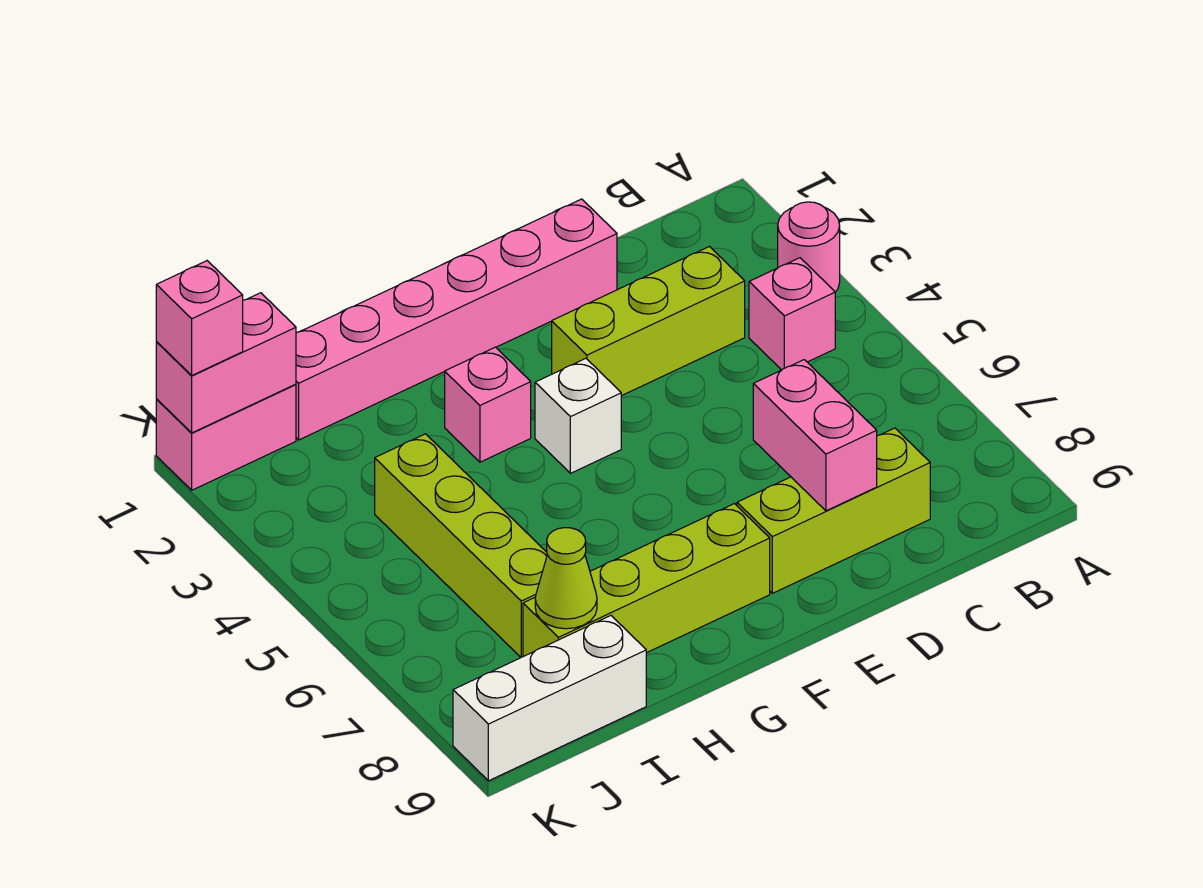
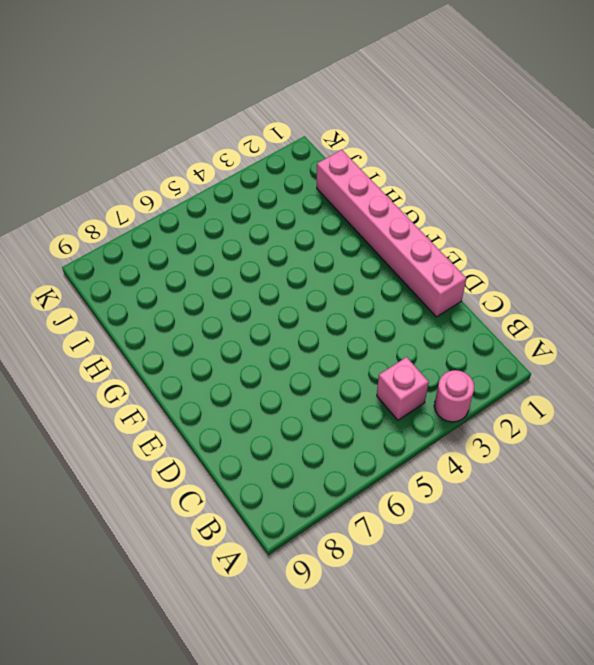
none -> lime 1x3 brick [552,247,745,396]
none -> lime 1x3 brick [737,428,930,593]
none -> white 1x1 brick [535,359,621,473]

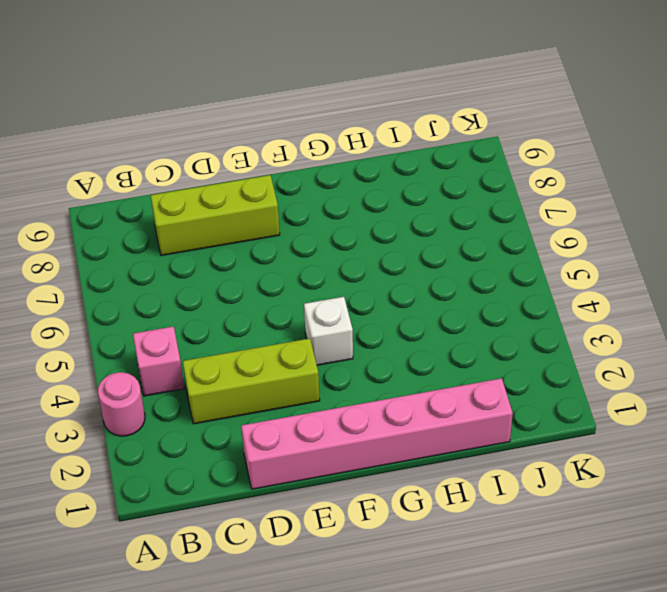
none -> lime 1x4 brick [523,504,770,657]
none -> pink 1x1 brick [445,347,531,462]
none -> lime 1x4 brick [375,434,547,657]

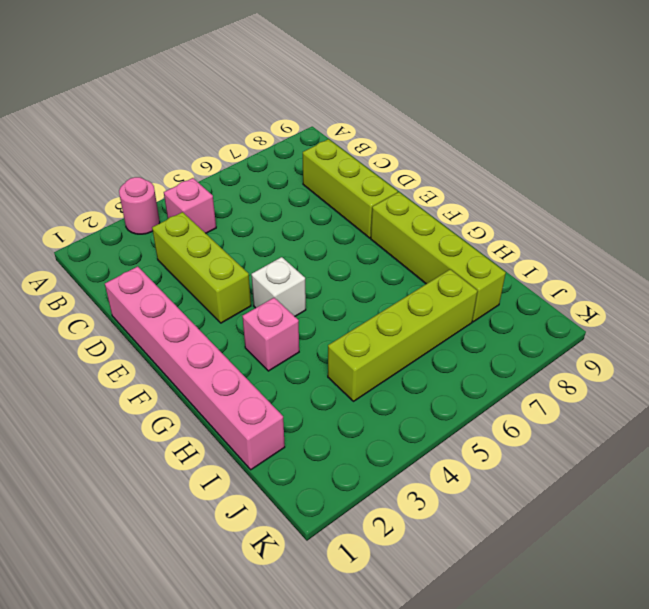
none -> white 1x3 brick [453,616,646,781]
none -> pink 1x2 brick [156,384,296,490]
none -> pink 1x2 brick [753,360,877,511]

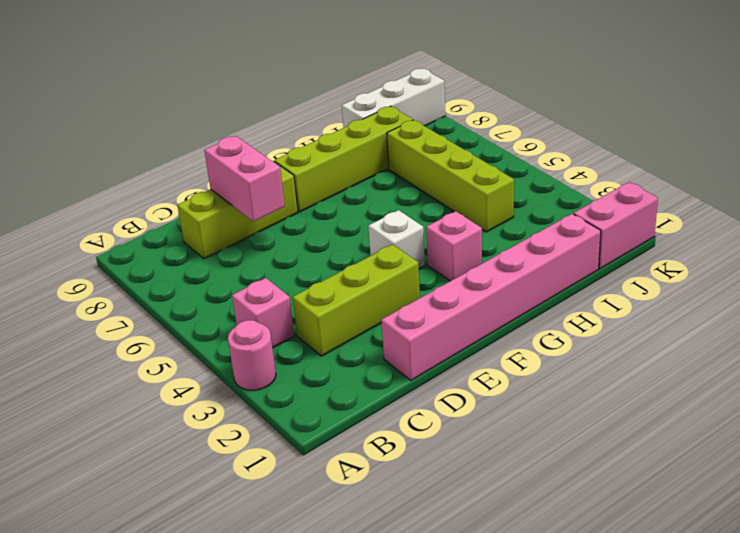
none -> lime 1x1 cone [535,528,597,629]
none -> pink 1x2 brick [156,293,296,433]
none -> pink 1x1 brick [156,261,243,375]

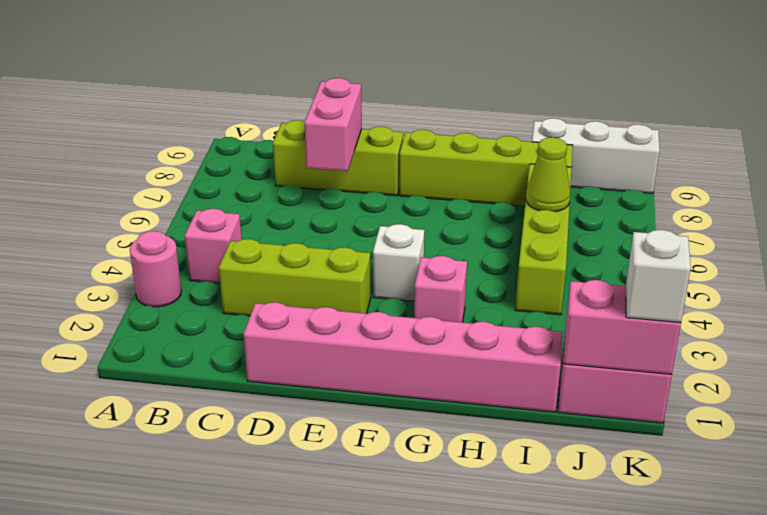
lime 1x1 cone [526,138,570,212] -> lime 1x1 cone moved to [535,528,597,629]
white 1x1 brick [626,230,691,323] -> pink 1x1 brick [156,261,243,375]

